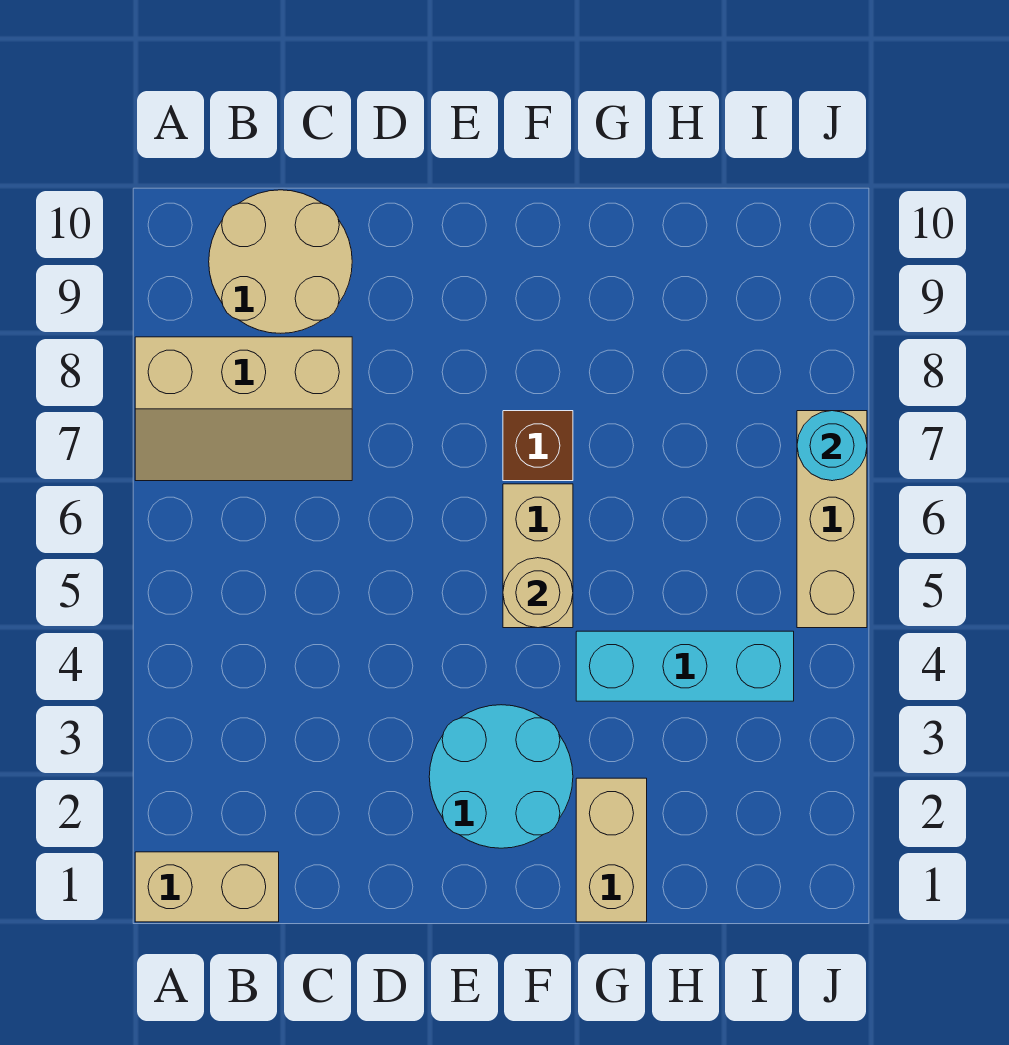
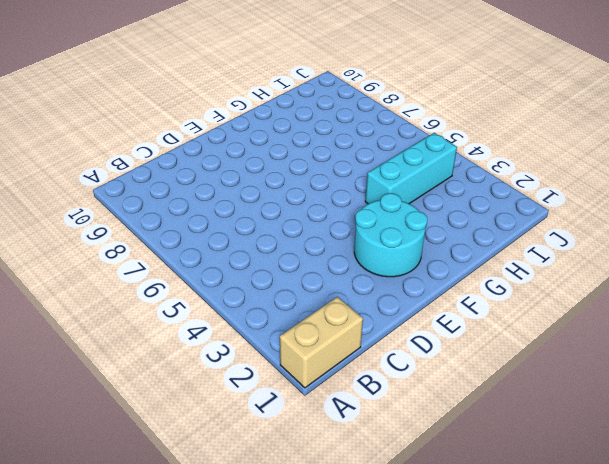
none -> tan 2x3 slope [135,337,352,481]
none -> tan 2x2 round brick [209,190,352,333]

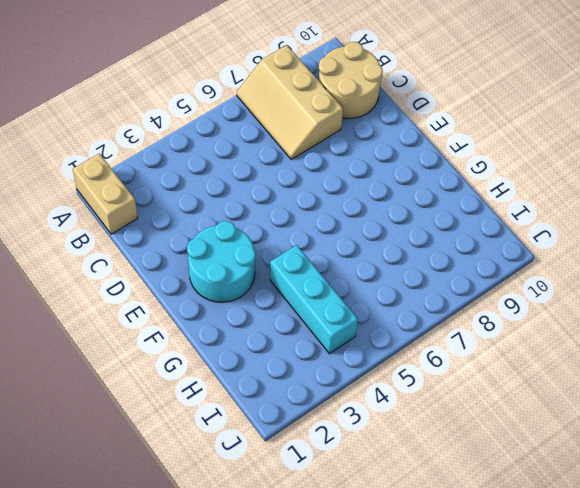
none -> tan 1x2 brick [503,484,573,628]
none -> brown 1x1 brick [503,411,573,481]

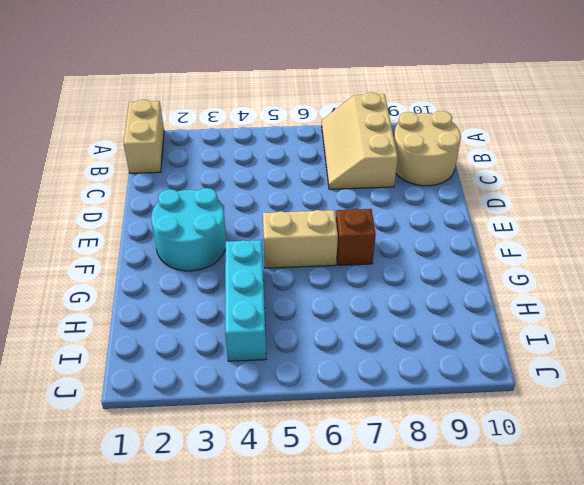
none -> tan 1x2 brick [576,778,647,922]
none -> tan 1x3 brick [797,411,867,628]

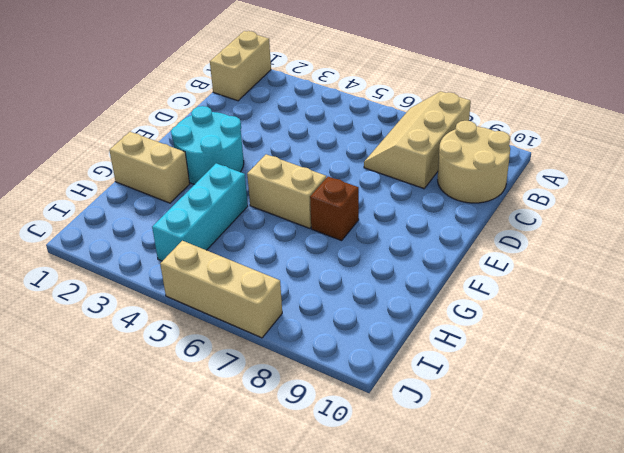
none -> tan 1x1 round brick [503,558,573,628]
none -> cyan 1x1 round brick [797,411,867,481]

